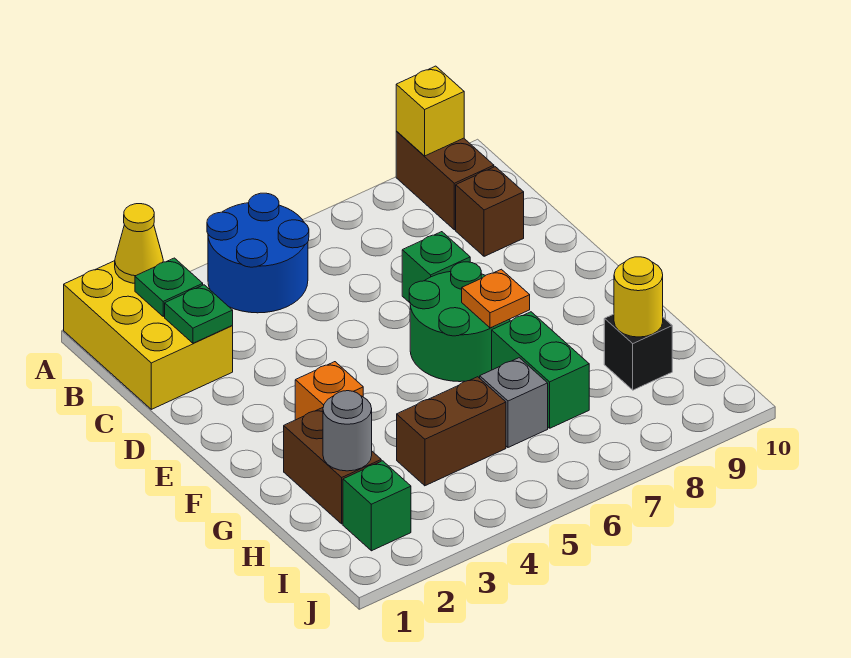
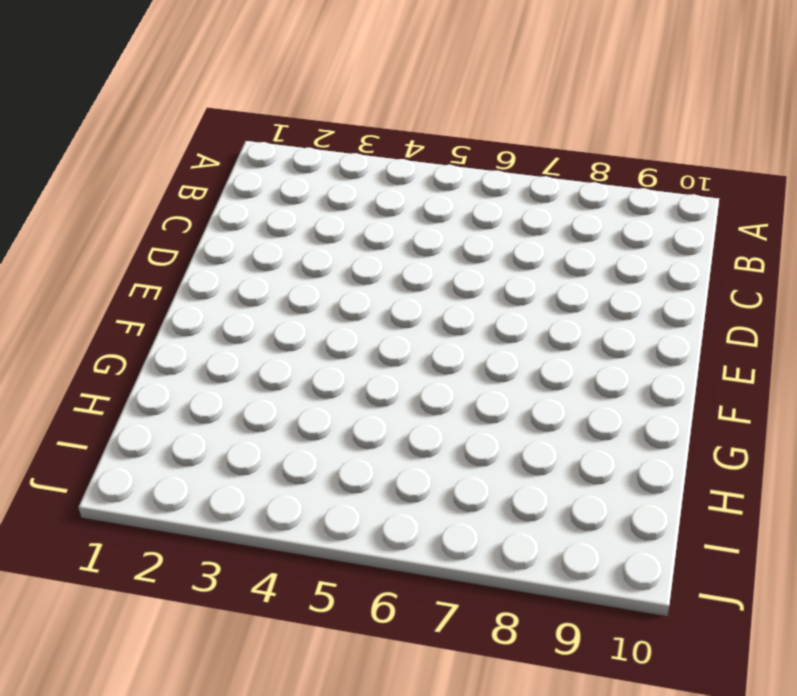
none -> yellow 2x3 brick [64,261,233,409]
none -> blue 2x2 round brick [207,193,309,313]
none -> brown 1x2 brick [396,131,494,230]

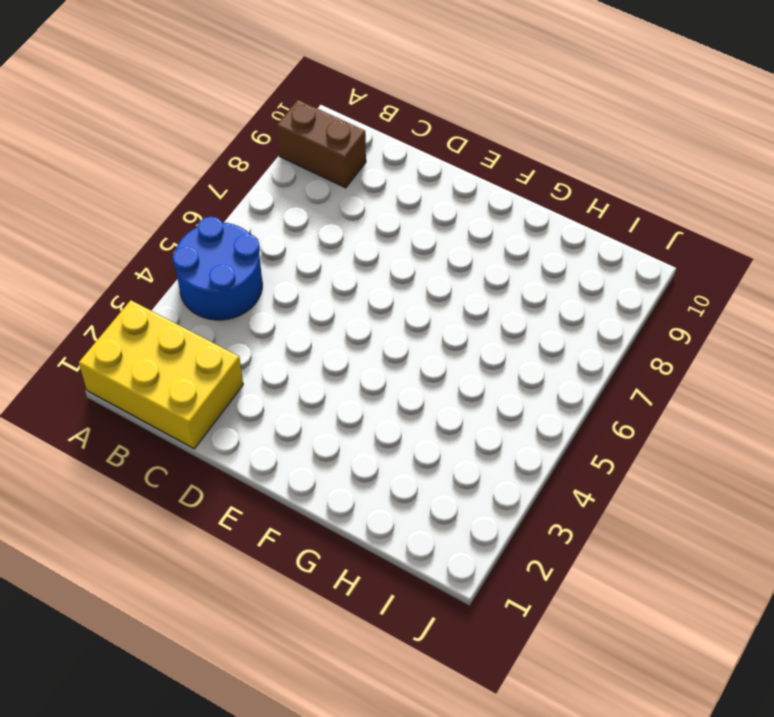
none -> brown 1x1 brick [456,167,524,256]
none -> green 1x1 brick [402,232,470,303]
none -> green 2x2 round brick [409,262,510,382]

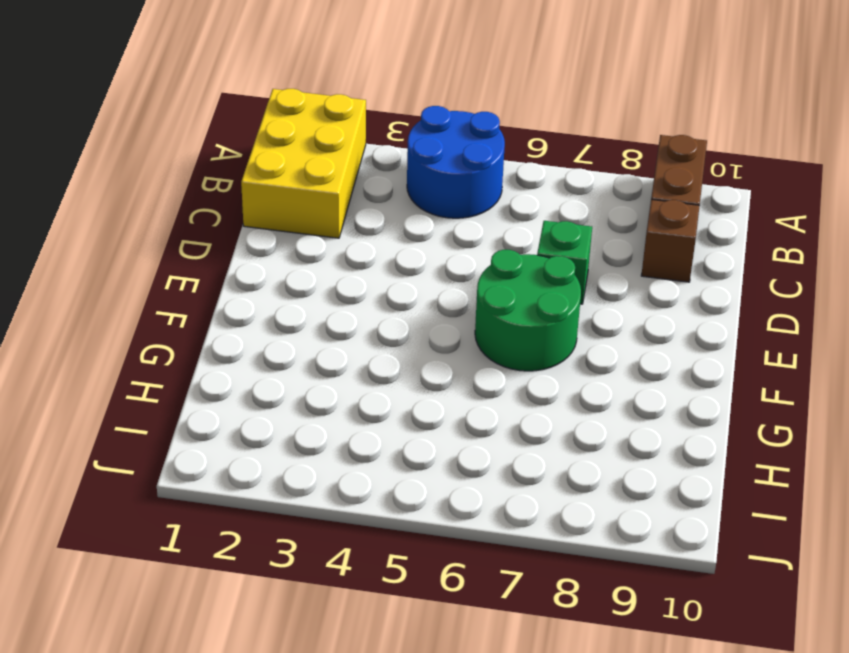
none -> orange 1x1 brick [295,362,363,420]
none -> brown 1x2 brick [284,408,381,524]
none -> green 1x2 brick [492,312,589,428]

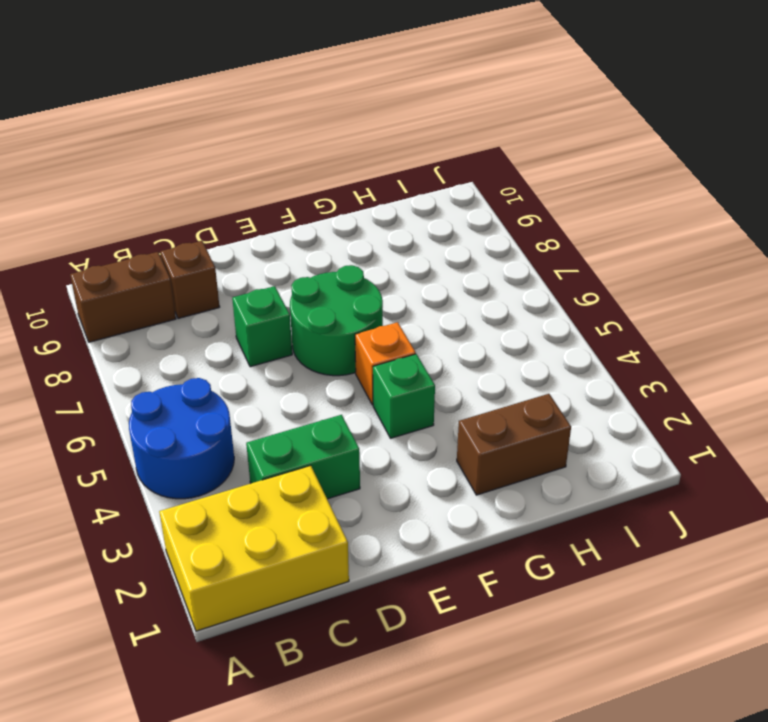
green 1x2 brick [246,415,360,499] -> green 1x2 brick moved to [492,312,589,428]
green 1x1 brick [373,354,435,438] -> green 1x1 brick moved to [343,461,411,551]
orange 1x1 brick [355,322,416,405] -> orange 1x1 brick moved to [295,362,363,420]
none -> brown 1x2 brick [397,377,506,486]
none -> grey 1x1 brick [480,358,548,447]
none -> black 1x1 brick [604,314,672,390]

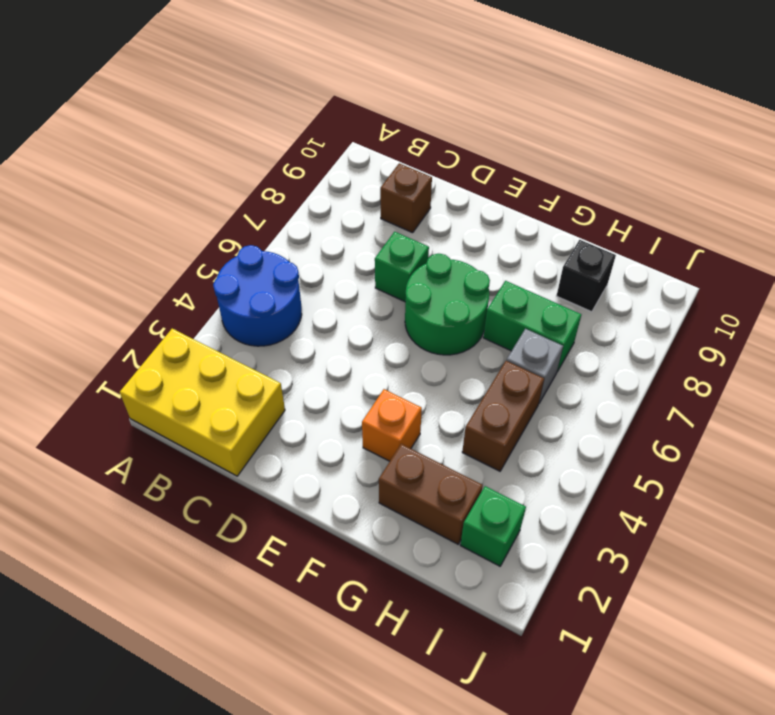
none -> brown 1x2 brick [396,131,494,230]
none -> yellow 1x1 cone [115,204,163,283]
none -> yellow 1x1 brick [396,66,464,156]

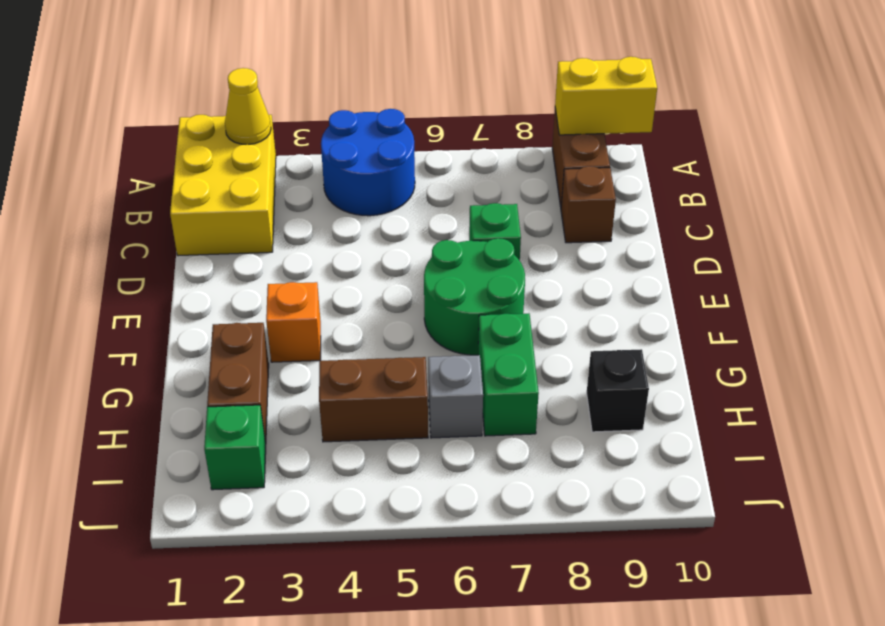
yellow 1x2 brick [555,57,657,135] -> yellow 1x1 brick [396,66,464,156]
none -> green 1x1 plate [135,258,203,316]
none -> green 1x1 plate [165,285,233,343]
none -> orange 1x1 plate [462,269,530,328]

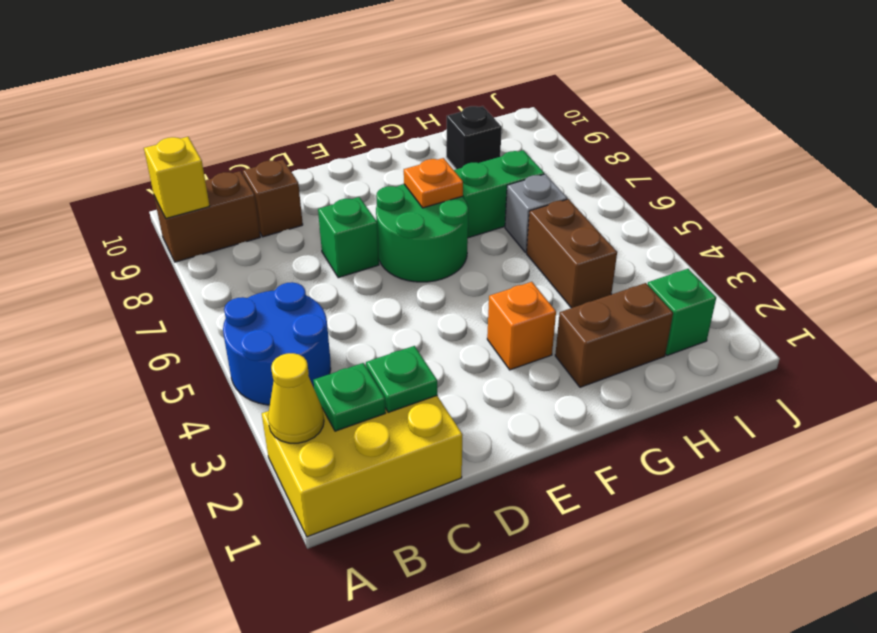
none -> grey 1x1 round brick [323,391,372,471]
none -> yellow 1x1 round brick [614,257,663,337]

